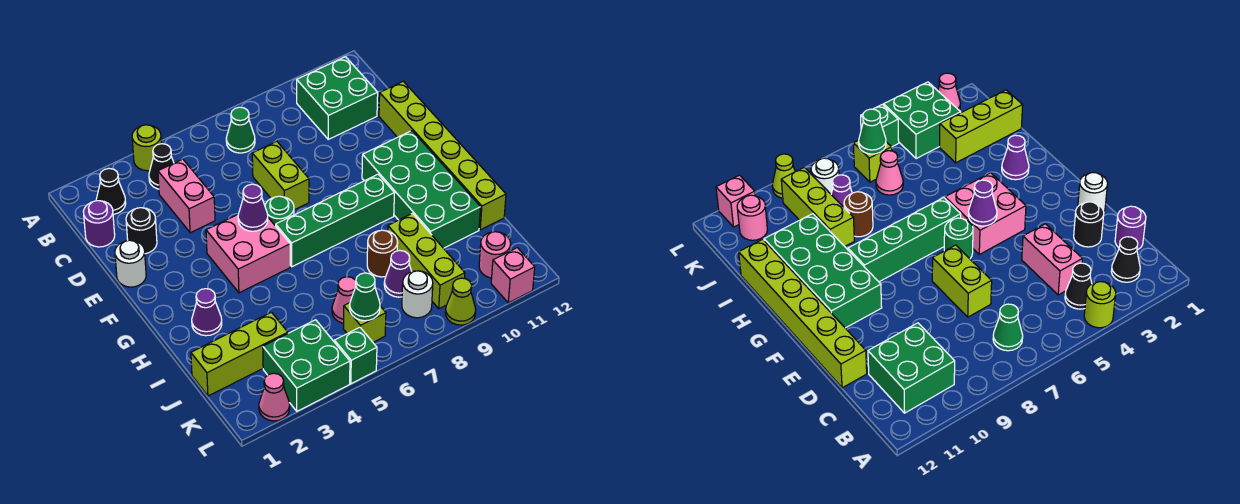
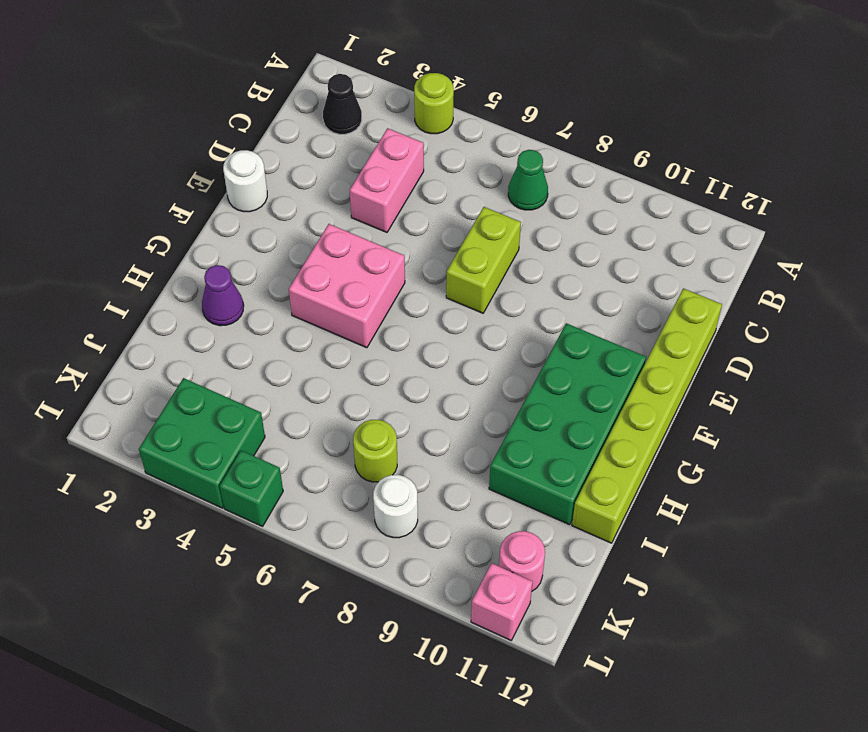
lime 1x1 round brick [353,420,397,482] -> none
none -> black 1x1 cone [149,144,174,189]
none -> green 2x2 brick [297,57,378,139]
none -> purple 1x1 round brick [83,201,115,247]
none -> black 1x1 round brick [126,208,157,254]

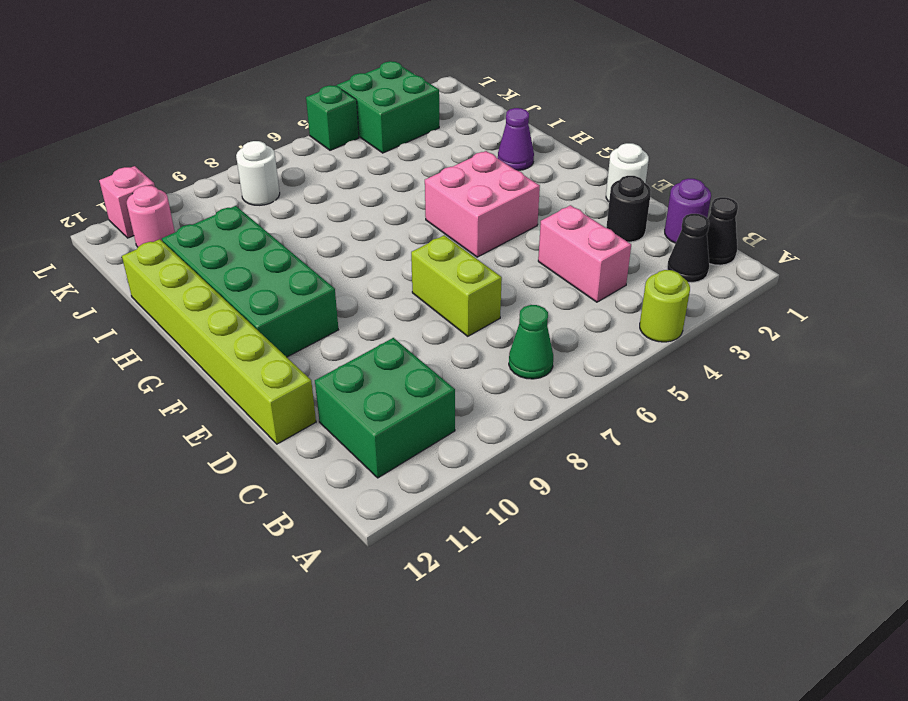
black 1x1 cone [707,197,738,265] -> black 1x1 cone moved to [149,144,174,189]
none -> green 1x1 round brick [265,196,294,226]
none -> green 1x4 brick [276,174,394,267]
none -> brown 1x1 round brick [367,230,398,277]
none -> lime 1x3 brick [388,213,465,309]

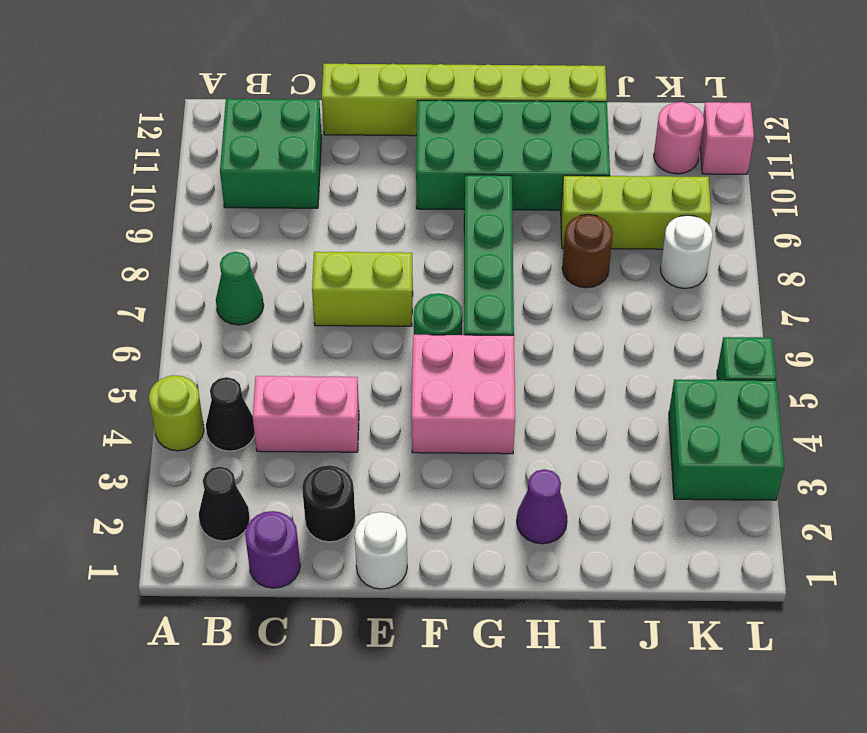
none -> lime 1x3 brick [191,312,288,396]
none -> pink 1x1 cone [332,277,356,323]
none -> purple 1x1 cone [384,250,412,297]
none -> lime 1x1 brick [343,303,386,342]

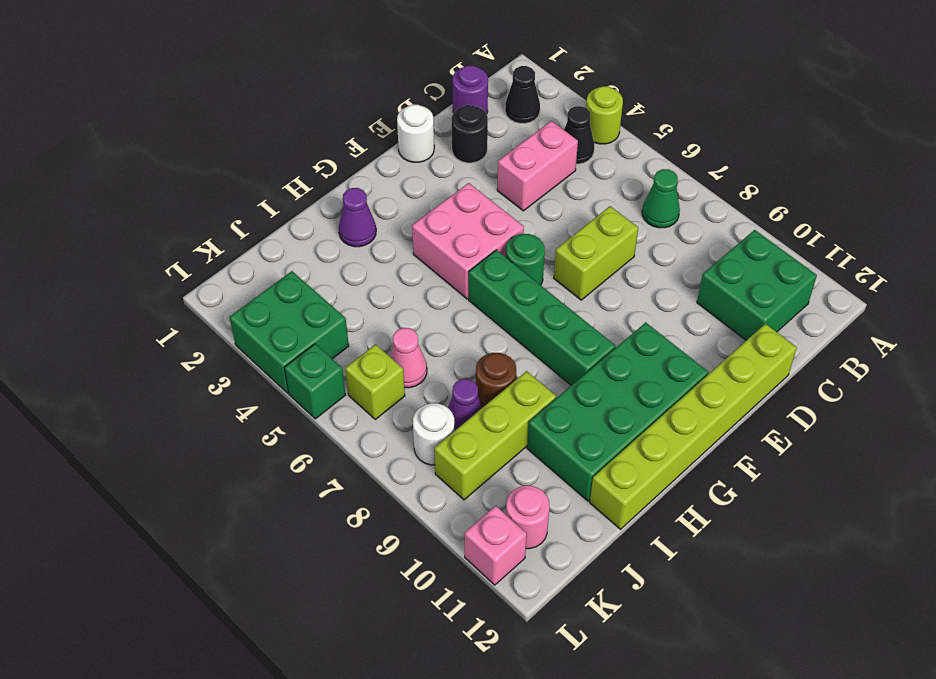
none -> lime 1x3 brick [191,312,288,396]
none -> pink 1x1 cone [259,373,290,421]
none -> lime 1x1 cone [445,278,476,325]
none -> purple 1x1 cone [238,184,268,231]

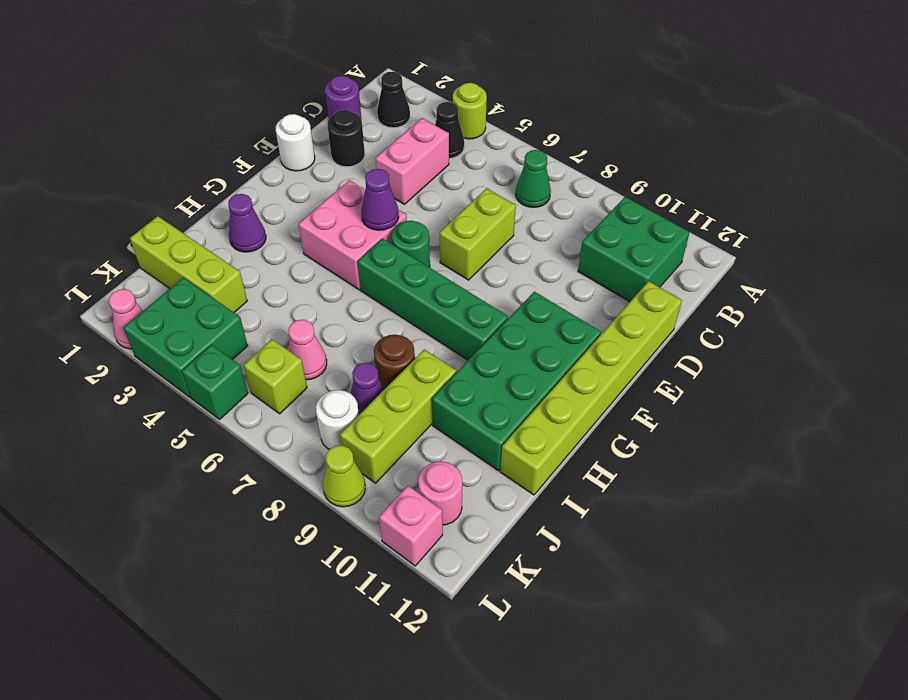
none -> green 1x1 cone [350,273,380,321]

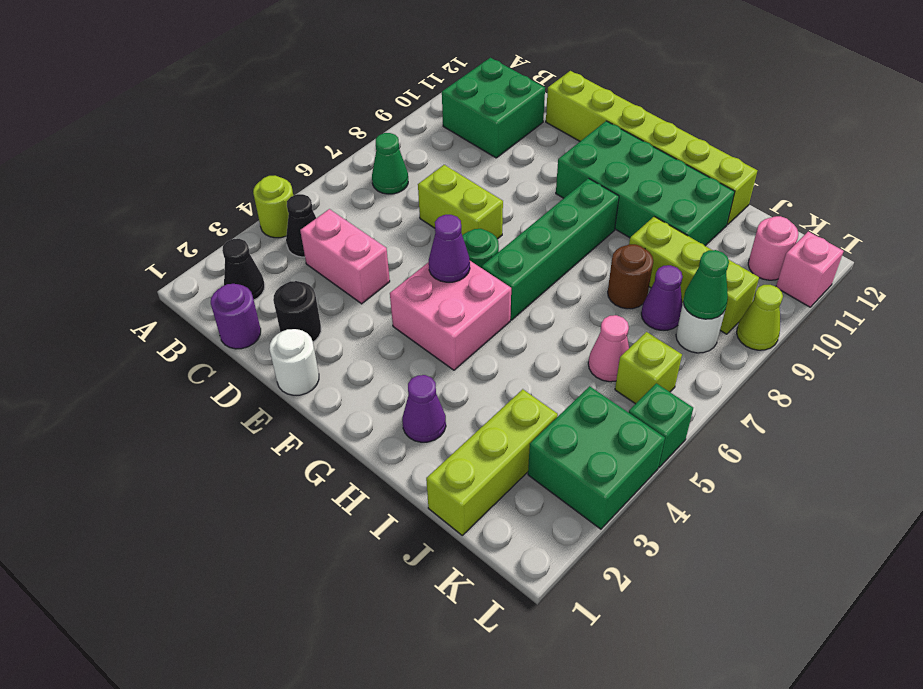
green 1x1 cone [683,250,729,319] -> green 1x1 cone moved to [350,273,380,321]
none -> pink 1x1 cone [259,373,290,421]

